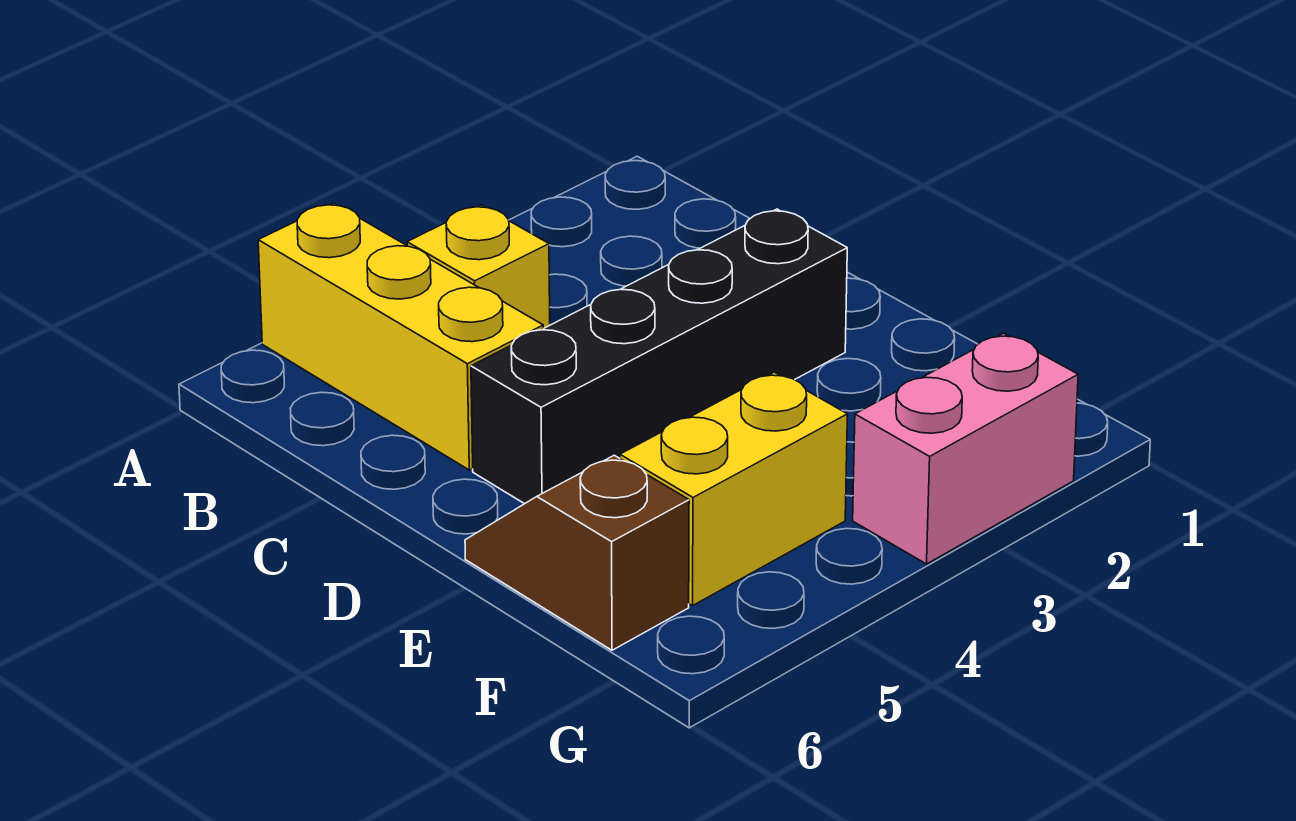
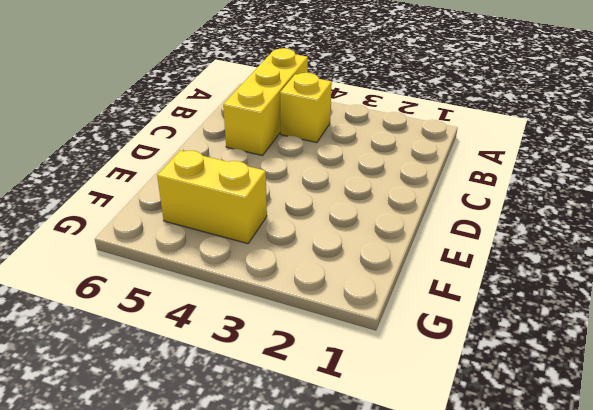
none -> black 1x4 brick [471,209,847,504]
none -> brown 1x2 slope [465,455,689,650]

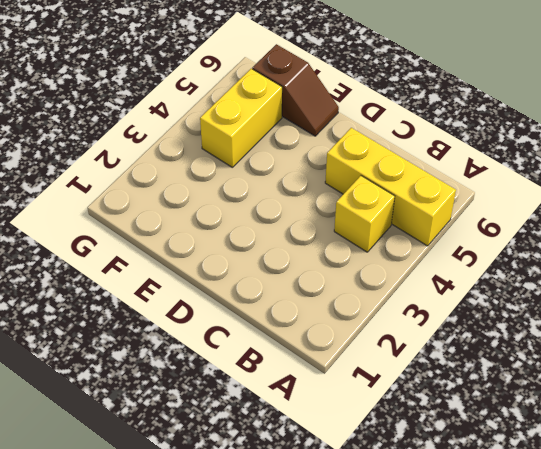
none -> black 1x4 brick [471,209,847,504]
none -> pink 1x2 brick [853,333,1078,564]

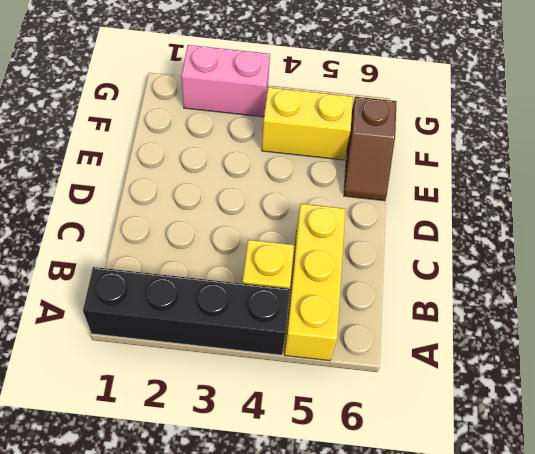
black 1x4 brick [83,267,290,355] -> black 1x4 brick moved to [471,209,847,504]

